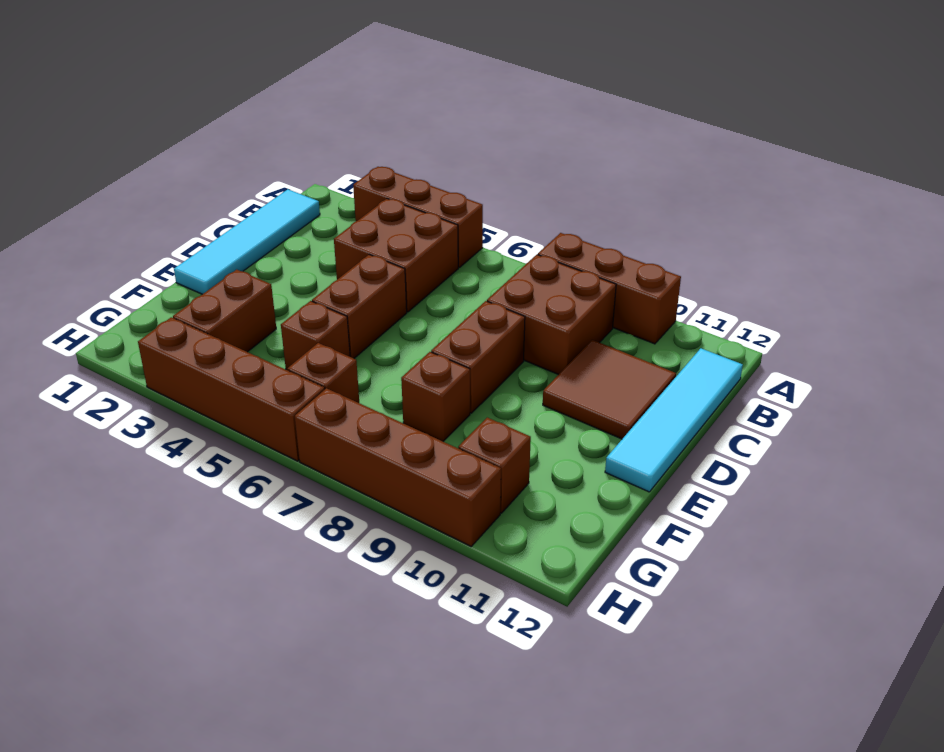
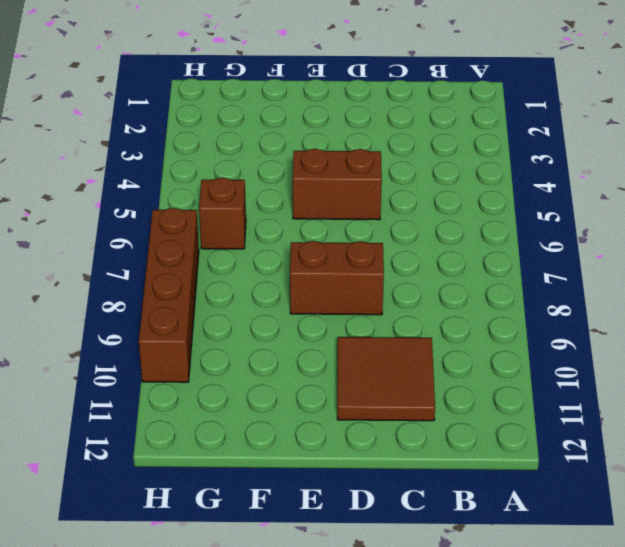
none -> brown 1x3 brick [353,167,483,267]
none -> brown 1x3 brick [538,233,681,344]
none -> cyan 1x4 tile [174,189,320,294]

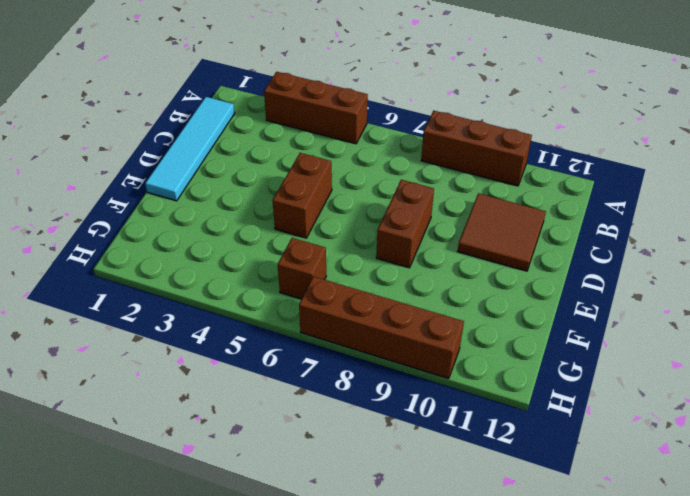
none -> brown 2x2 brick [334,199,458,312]
none -> brown 2x2 brick [487,255,616,375]
none -> cyan 1x4 tile [605,348,743,492]

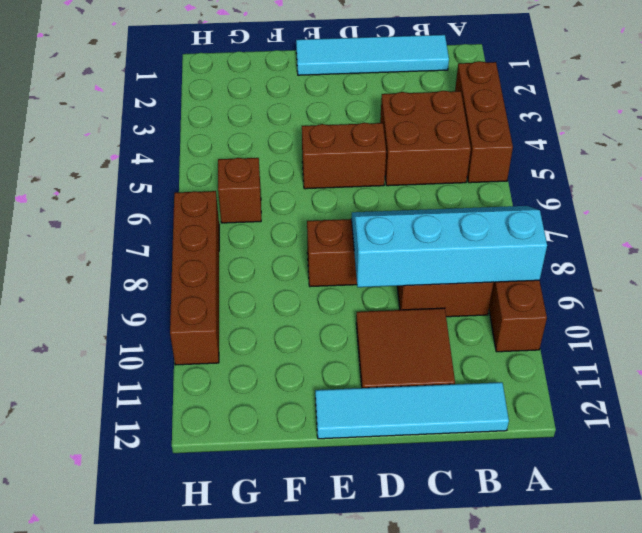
cyan 2x4 slope [351,206,547,287] -> none
none -> brown 1x2 brick [173,270,276,352]
none -> brown 1x1 brick [281,301,350,370]
none -> brown 1x1 brick [401,352,470,441]

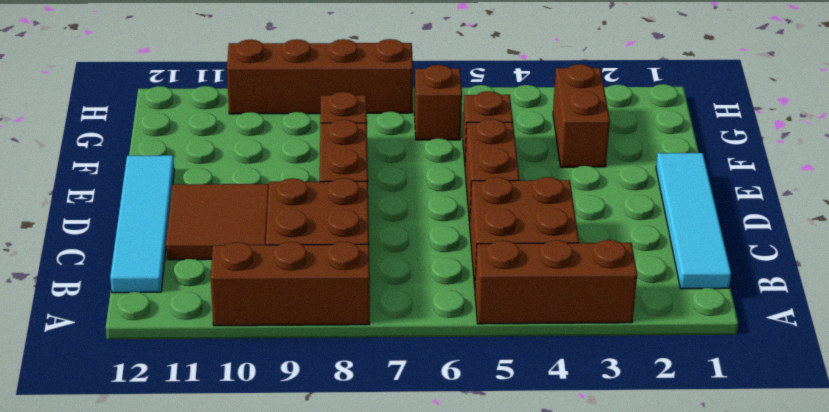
none -> brown 1x1 brick [458,418,531,513]
none -> brown 1x4 brick [138,317,325,461]

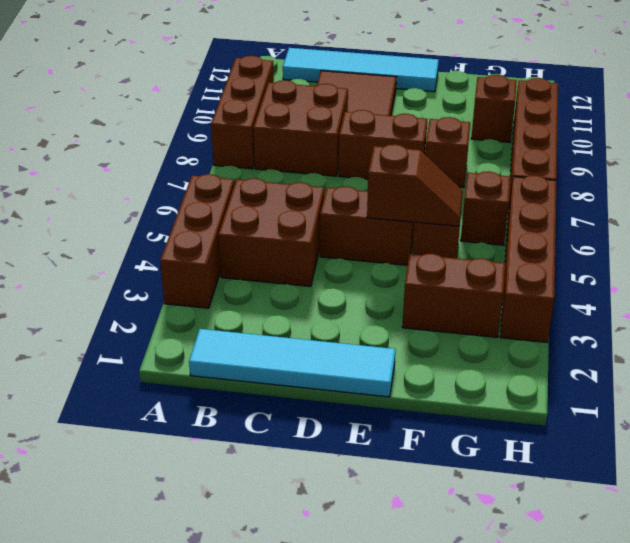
brown 1x2 slope [367,144,463,226] -> none

